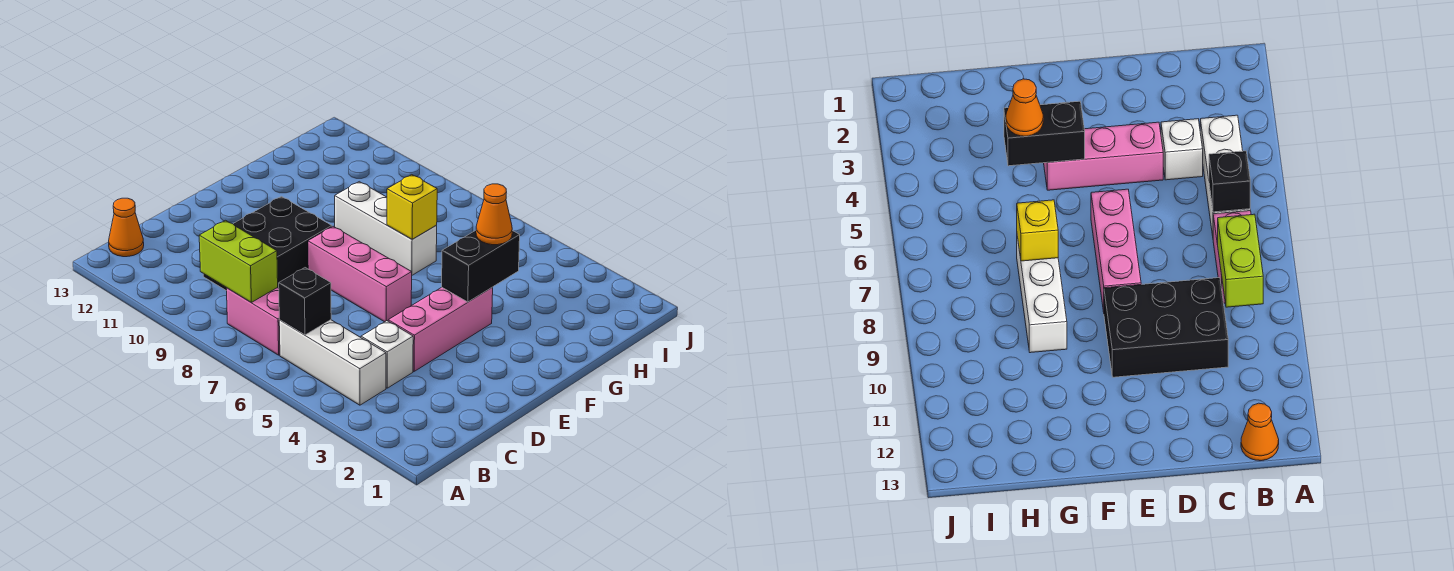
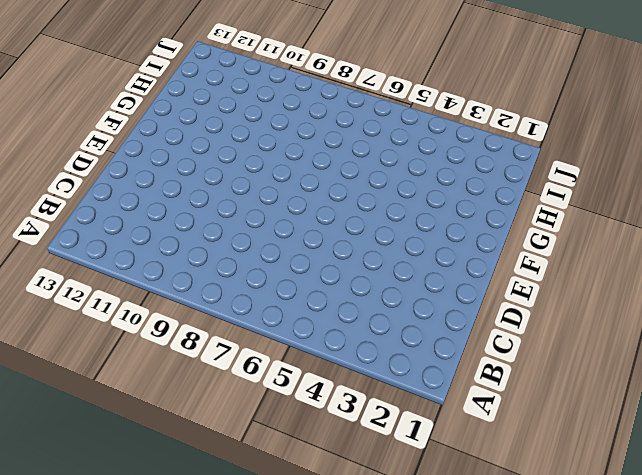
none -> white 1x3 brick [279,320,386,405]
none -> pink 1x2 brick [226,288,280,355]
none -> orange 1x1 cone [109,198,144,257]

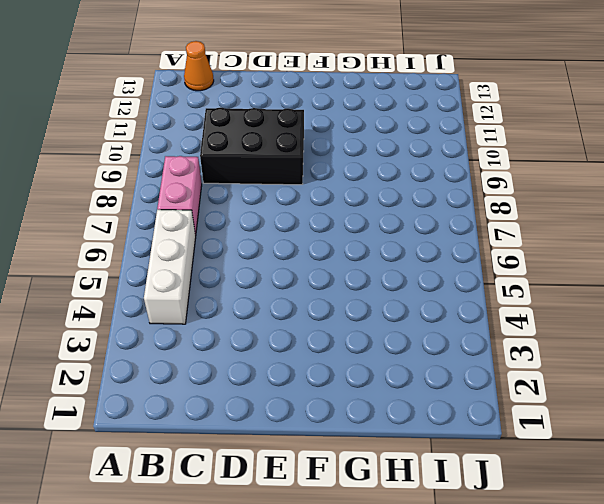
none -> white 1x1 brick [361,321,413,388]
none -> pink 1x3 brick [388,287,493,371]
none -> pink 1x3 brick [308,226,412,322]

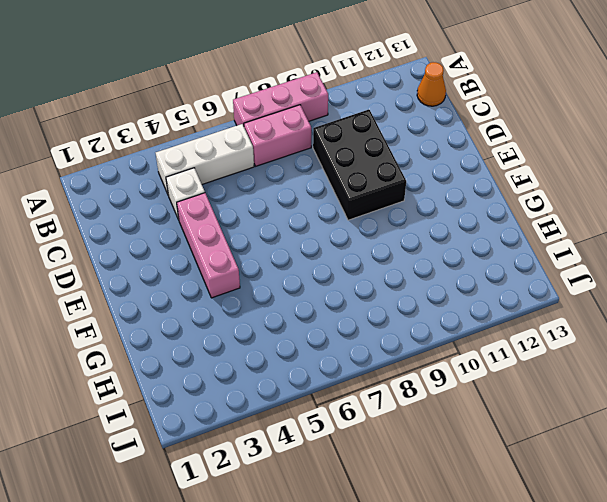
pink 1x3 brick [233,72,328,126] -> pink 1x3 brick moved to [308,226,412,322]
none -> white 1x3 brick [335,182,437,275]
none -> black 1x1 brick [279,268,331,335]
none -> lime 1x2 brick [199,220,278,302]

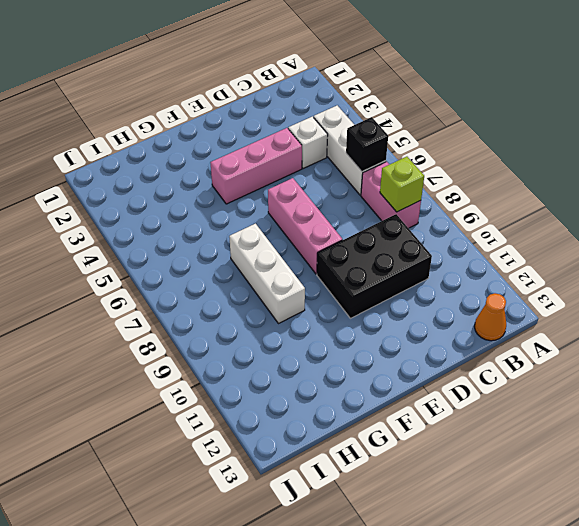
lime 1x1 brick [380,157,424,212] -> lime 1x2 brick [199,220,278,302]
none -> black 1x2 brick [442,230,520,302]
none -> yellow 1x1 brick [387,175,437,239]
none -> orange 1x1 cone [476,184,512,245]

